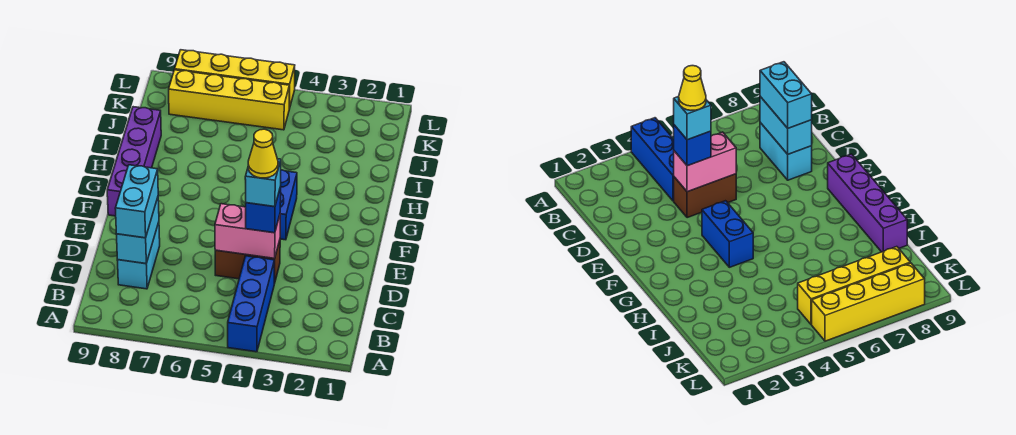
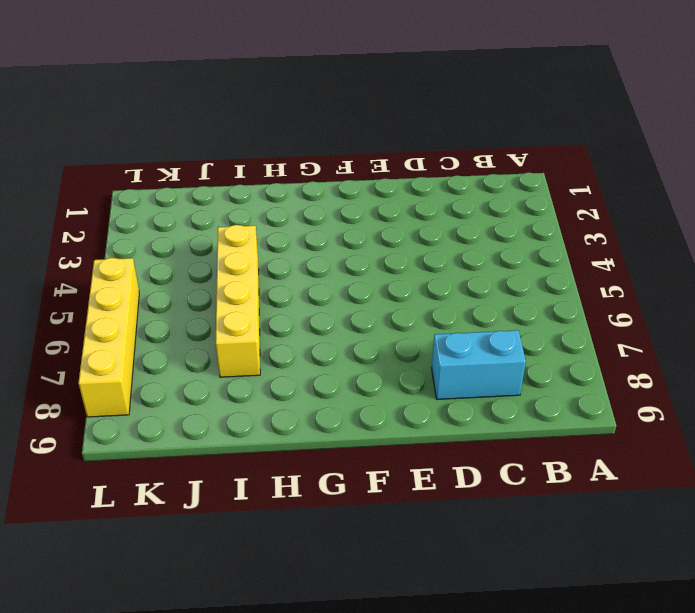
yellow 1x4 brick [216,225,260,377] -> yellow 1x4 brick moved to [169,70,289,130]
none -> blue 1x3 brick [228,256,274,352]
none -> brown 1x2 brick [215,240,280,284]
none -> blue 1x2 brick [280,170,297,240]

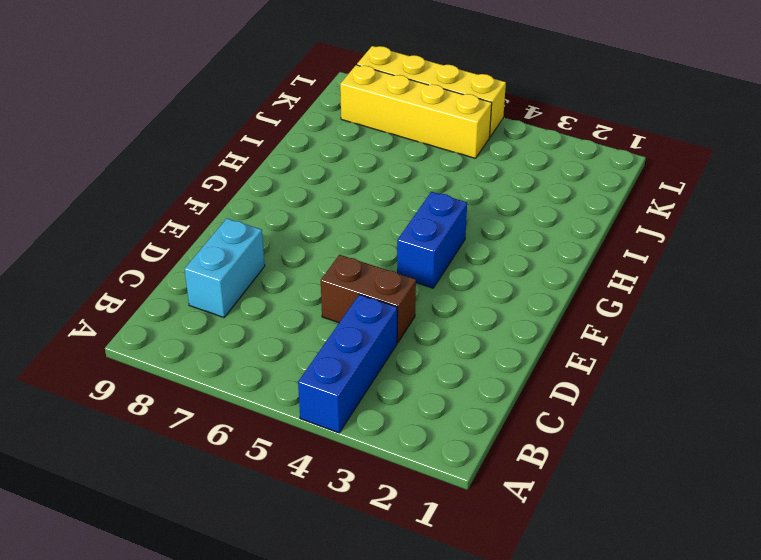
none -> purple 1x4 brick [107,107,161,216]
none -> cyan 1x2 brick [116,198,159,264]
none -> pink 1x2 brick [215,204,280,258]

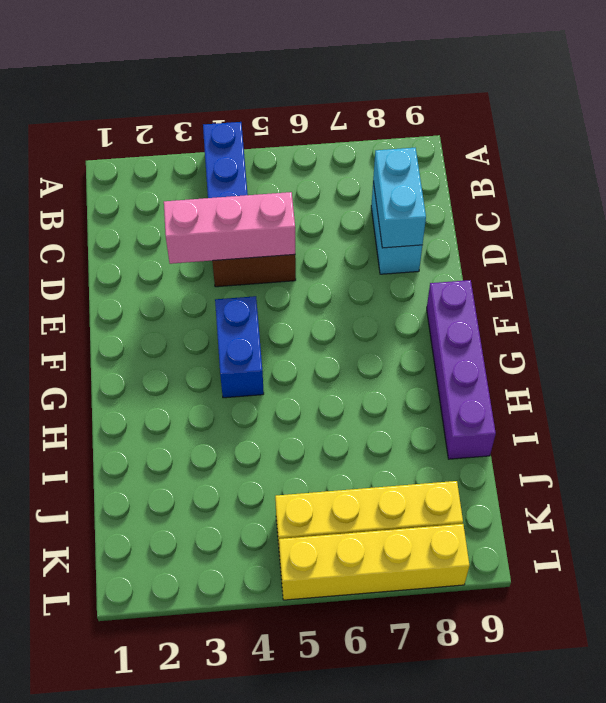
pink 1x3 brick [164,192,295,264] -> pink 1x2 brick [215,204,280,258]
none -> cyan 1x2 brick [115,165,158,238]
none -> blue 1x1 brick [246,187,281,233]
none -> cyan 1x1 brick [245,159,281,207]

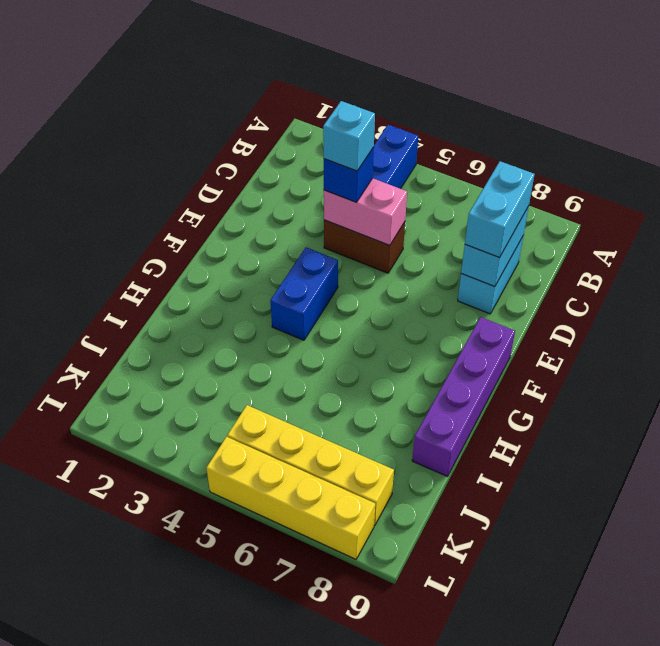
none -> yellow 1x1 cone [248,129,278,178]

